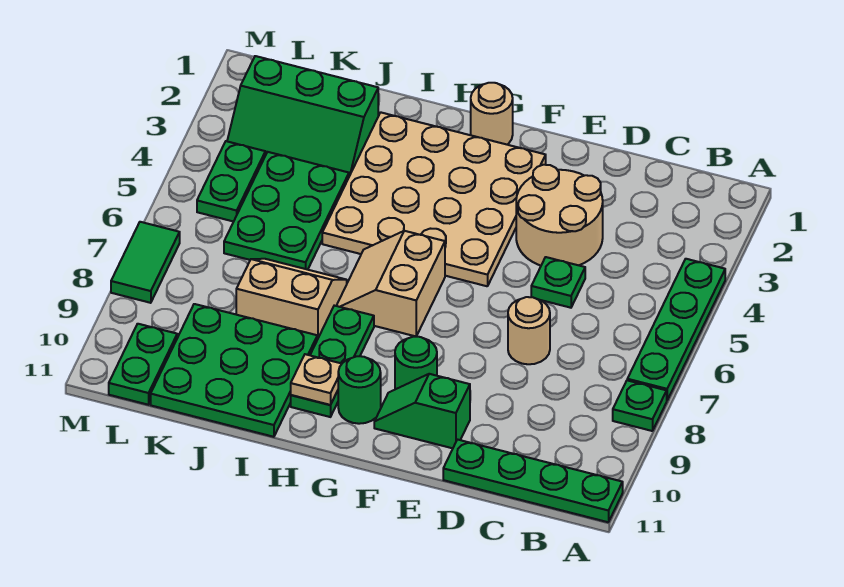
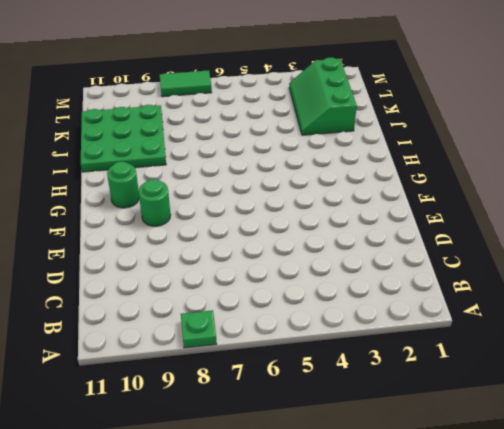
none -> green 1x4 plate [627,259,725,400]
none -> green 1x4 plate [443,440,623,522]
none -> tan 2x2 round brick [516,165,603,266]

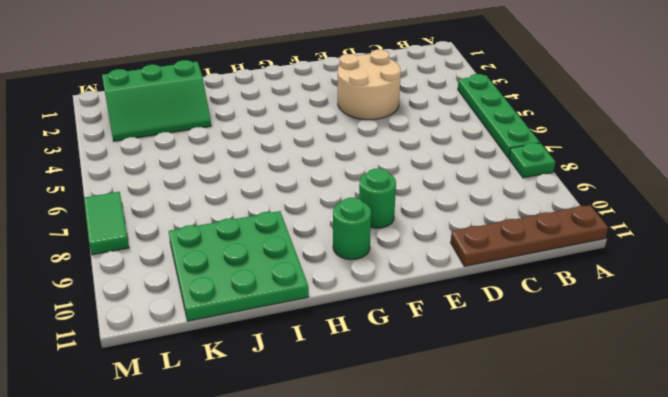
brown 1x4 plate [451,205,608,266] -> green 1x4 plate [443,440,623,522]
none -> green 1x1 plate [531,257,585,308]
none -> tan 1x1 round brick [508,297,550,364]
none -> green 1x2 slope [374,374,470,448]

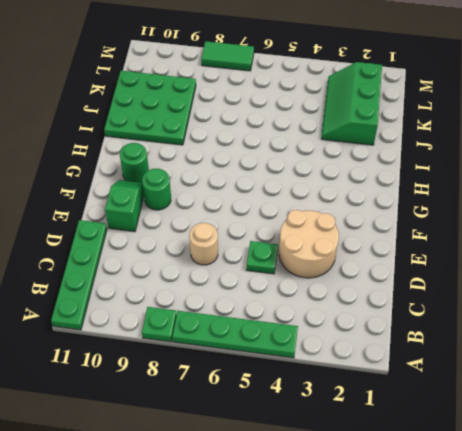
none -> tan 4x4 plate [322,112,546,286]
none -> tan 1x1 round brick [471,83,513,145]
none -> tan 2x2 slope [337,231,445,336]

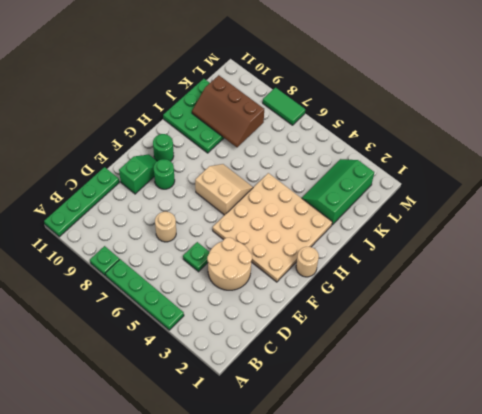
brown 2x3 slope [192,75,264,147] -> none
none -> green 1x3 plate [291,306,374,417]
none -> tan 2x2 slope [236,259,347,339]
none -> green 2x3 plate [224,152,349,270]

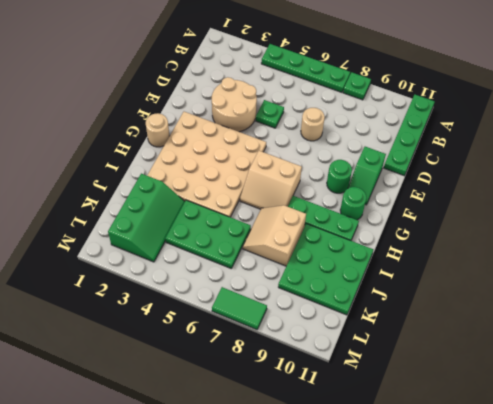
none -> green 1x2 plate [197,141,265,222]
none -> green 1x2 plate [109,324,177,405]
none -> tan 1x1 plate [291,354,341,405]

